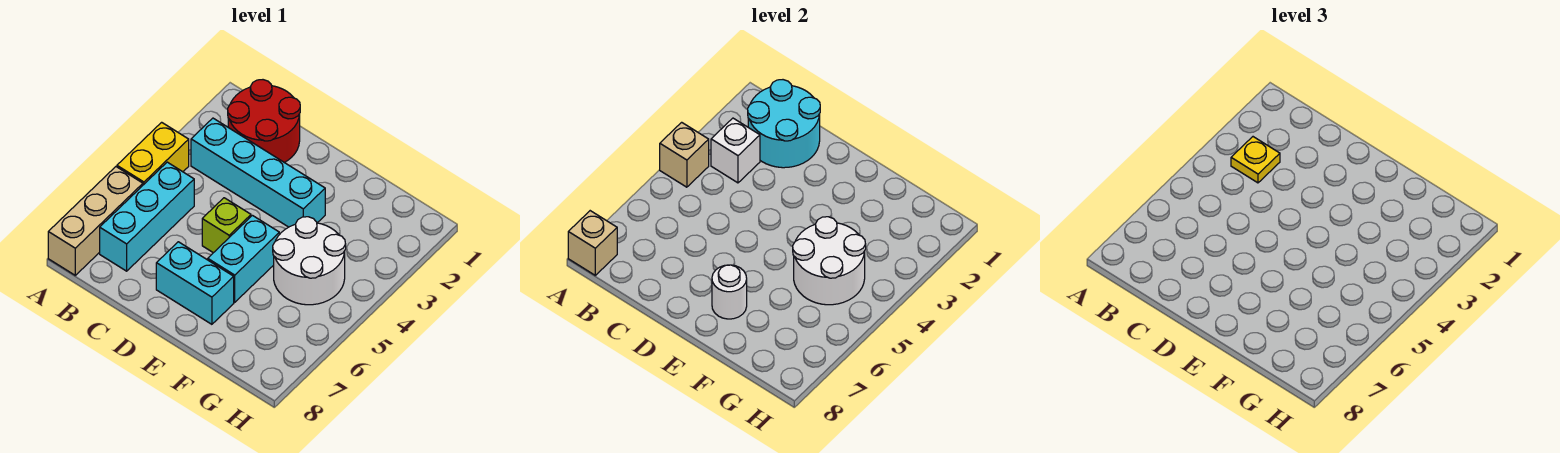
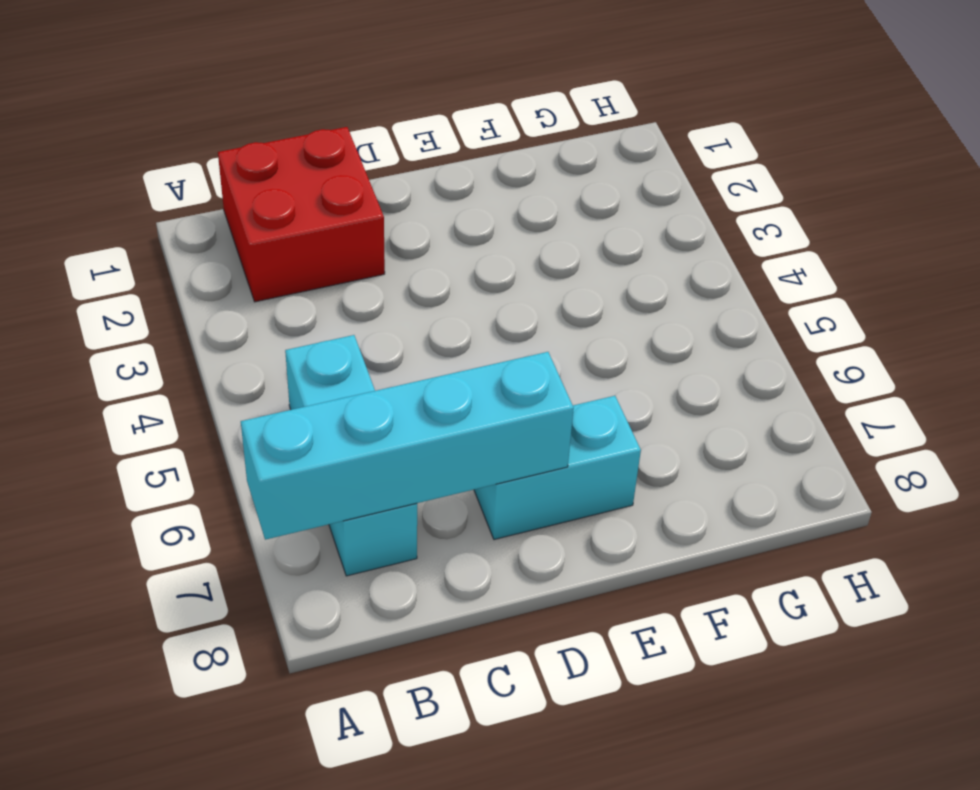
cyan 1x4 brick [241,352,574,540] -> cyan 1x4 brick moved to [191,118,325,227]
red 2x2 brick [218,127,385,302] -> red 2x2 round brick [228,80,300,162]
none -> yellow 1x2 brick [117,122,189,185]
none -> tan 1x3 brick [48,167,143,275]
none -> lime 1x1 brick [202,198,251,253]

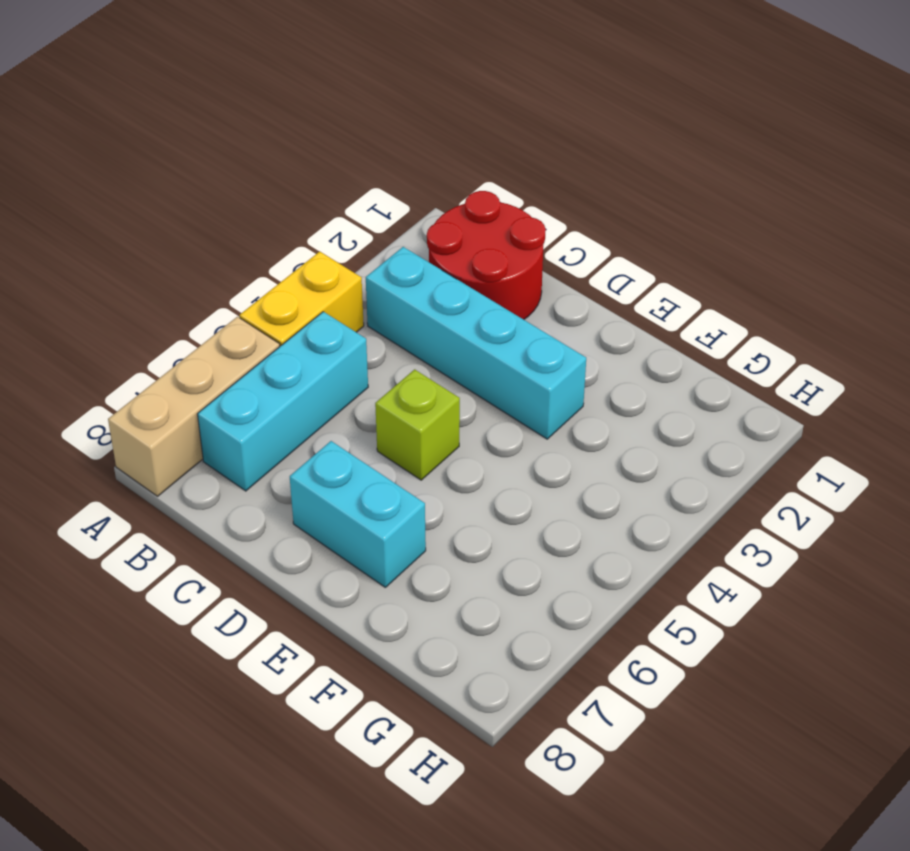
none -> cyan 1x2 brick [208,216,279,302]
none -> white 2x2 round brick [273,217,346,305]
none -> tan 1x1 brick [660,122,709,187]

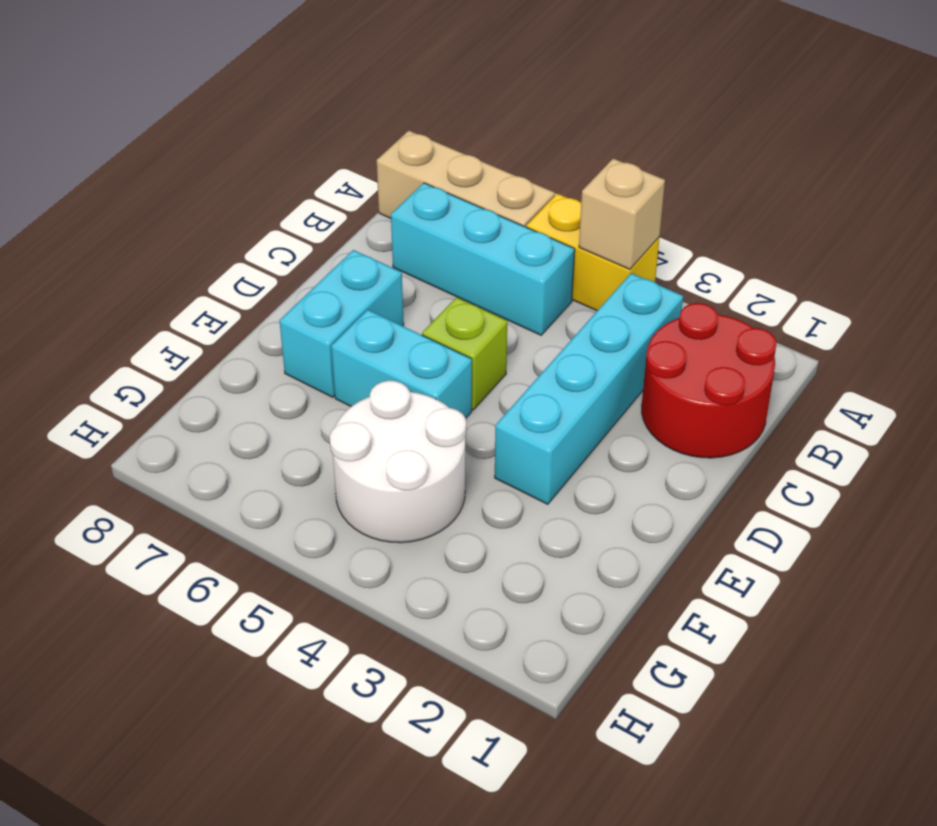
none -> tan 1x1 brick [568,211,617,275]
none -> cyan 2x2 round brick [748,80,820,168]
none -> white 1x1 brick [711,118,760,183]

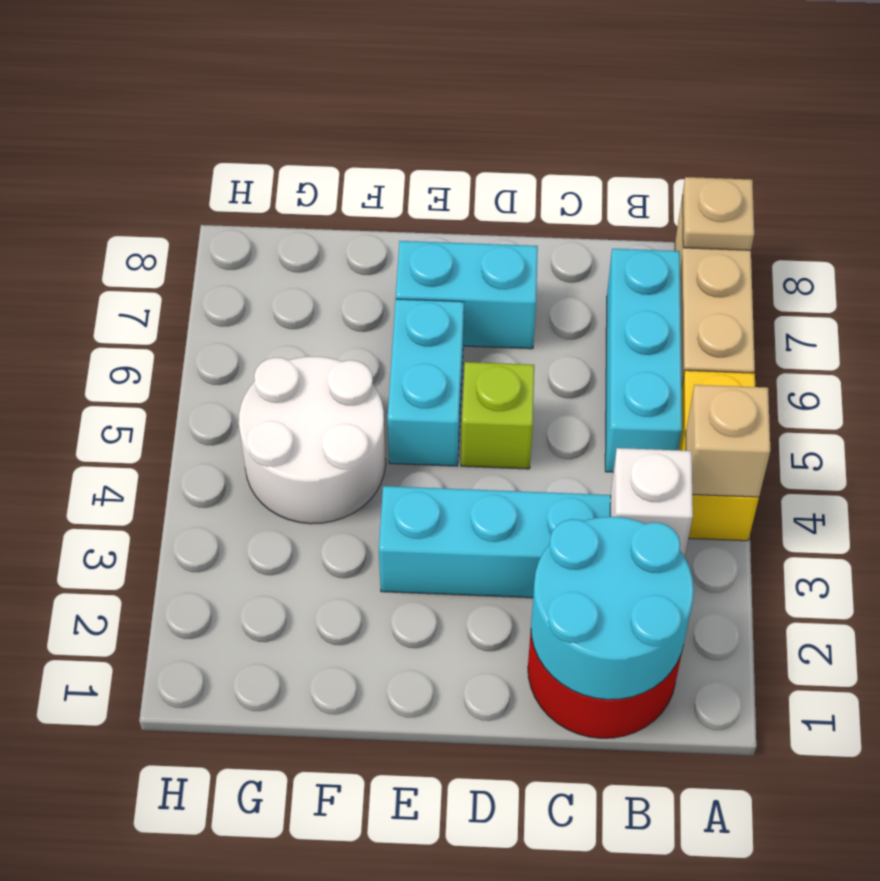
tan 1x1 plate [683,177,754,250] -> tan 1x1 brick [568,211,617,275]
none -> white 1x1 round brick [712,265,747,319]
none -> white 2x2 round brick [793,217,866,305]
none -> yellow 1x1 plate [1231,137,1280,183]

